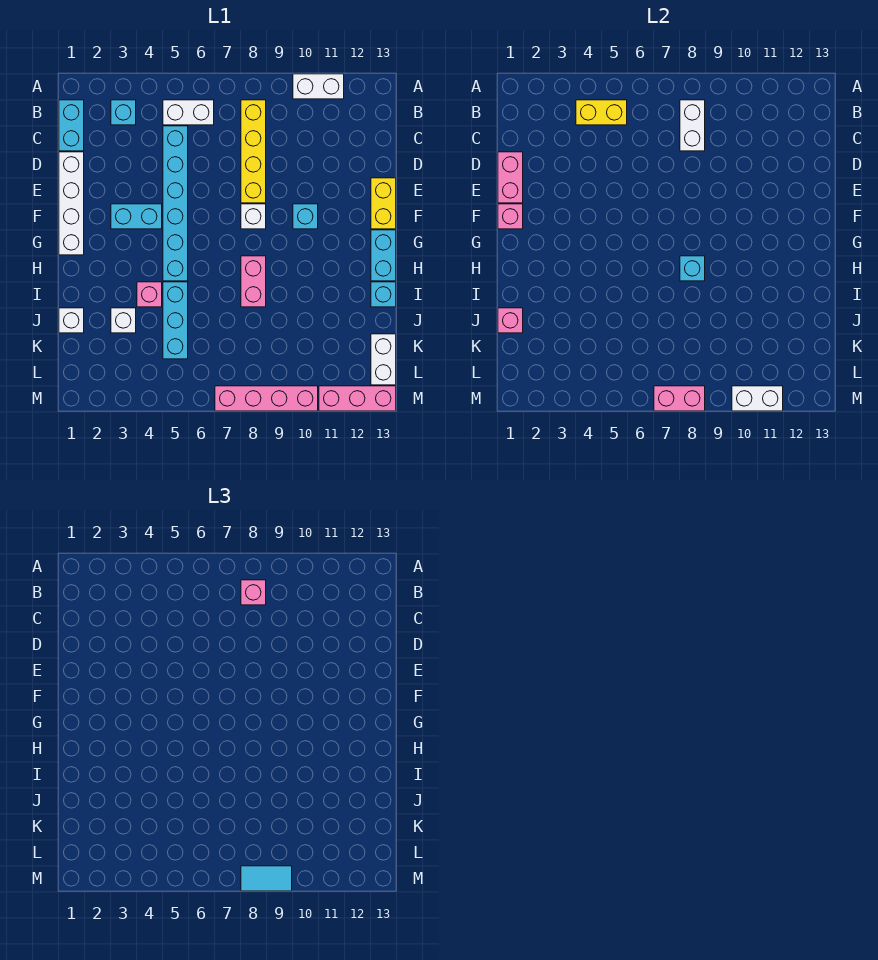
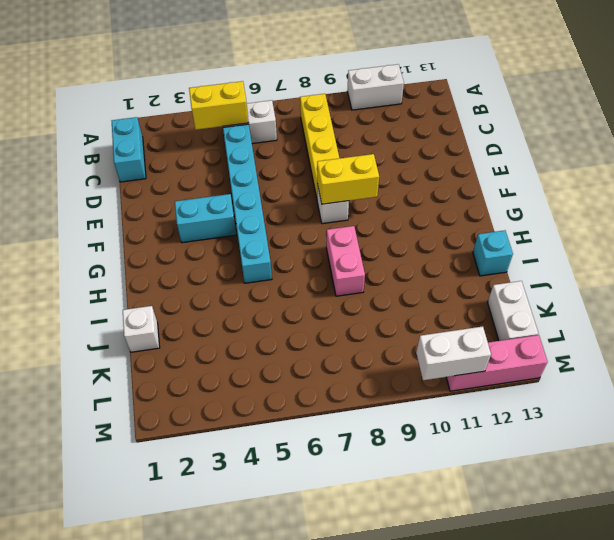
yellow 1x2 brick [317,154,379,204] -> yellow 1x2 brick turned to [371,178,396,229]
none -> cyan 1x1 brick [111,100,136,125]
none -> white 1x4 brick [59,152,84,255]
none -> cyan 1x1 brick [293,204,318,229]
none -> cyan 1x2 brick [371,230,396,281]

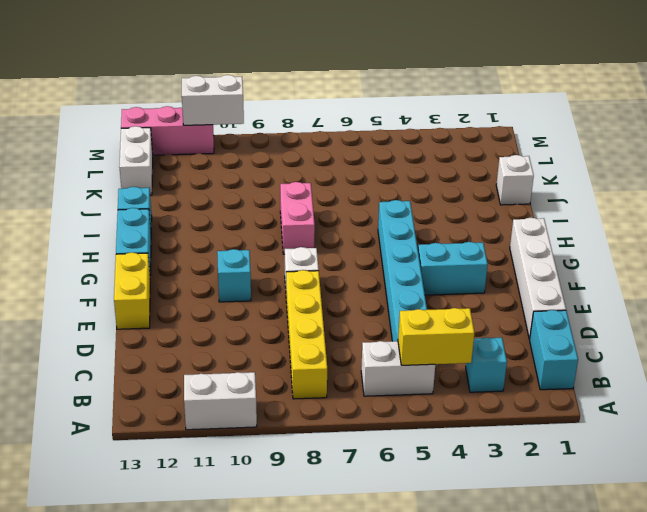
none -> pink 1x1 brick [137,282,162,307]
none -> cyan 1x3 brick [163,282,188,359]
none -> white 1x1 brick [111,308,136,333]
none -> pink 1x4 brick [215,386,318,411]

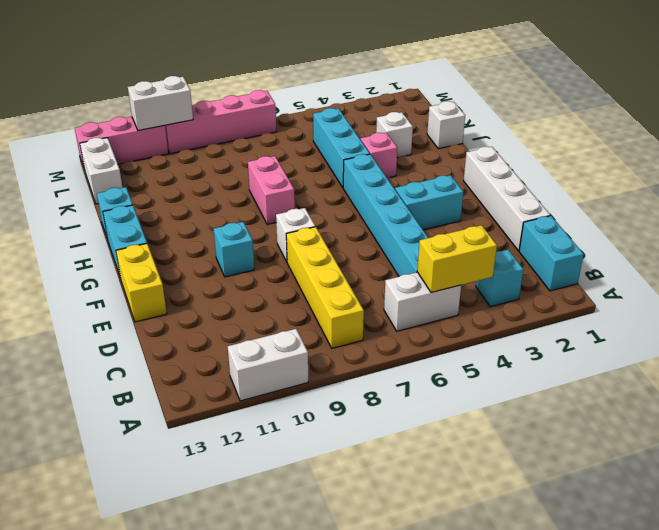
none -> white 1x2 brick [680,100,705,151]
none -> pink 1x2 brick [498,152,523,203]
none -> pink 1x1 brick [498,204,523,229]
none -> cyan 1x1 brick [680,256,705,281]

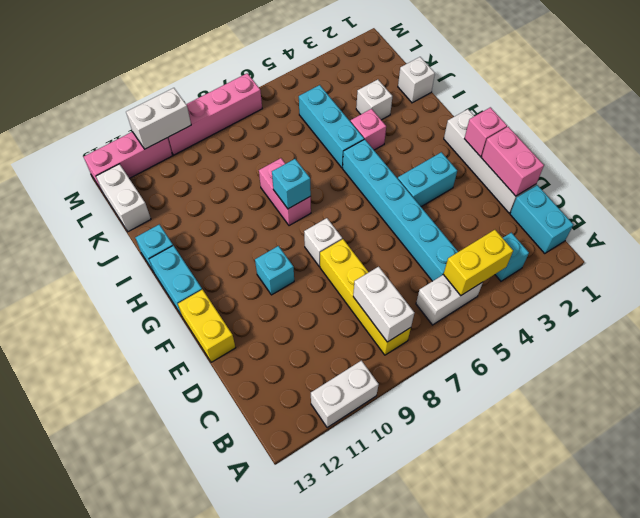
none -> pink 1x1 brick [498,308,523,333]
none -> pink 1x2 brick [654,386,705,411]
none -> pink 1x1 brick [241,580,266,605]
none -> cyan 1x2 tile [241,866,292,891]

